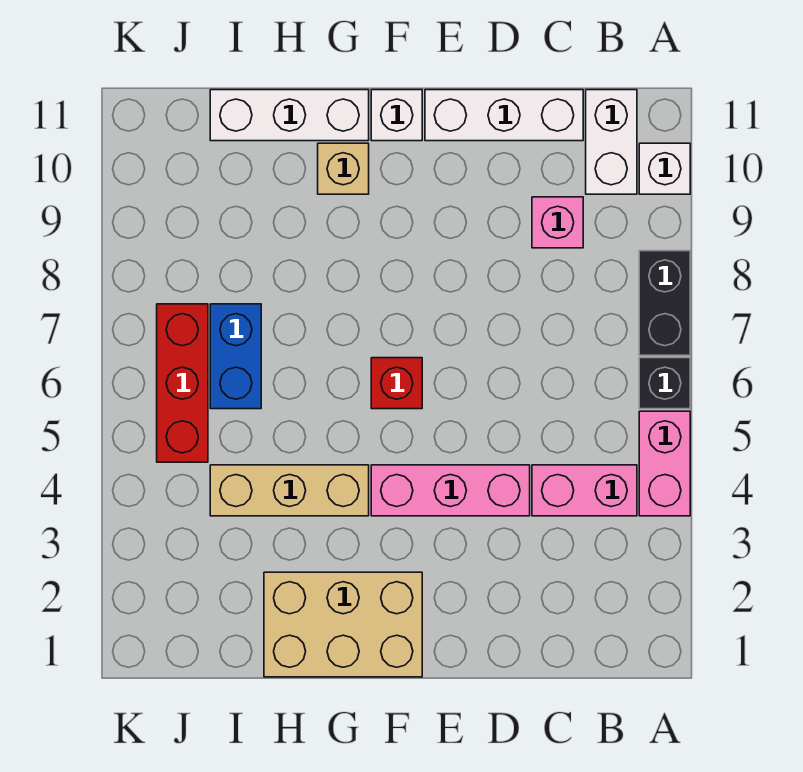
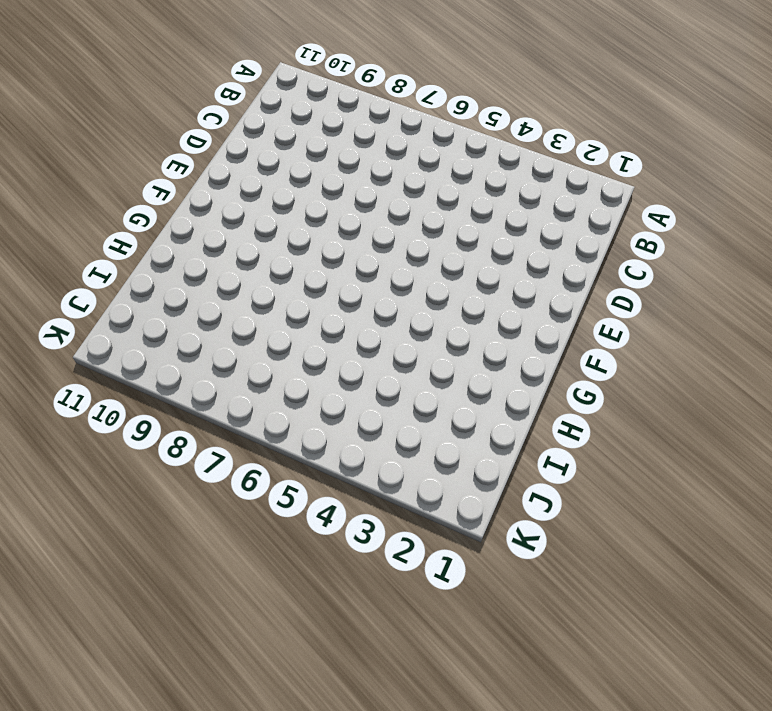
none -> pink 1x2 brick [639,411,690,516]
none -> black 1x1 brick [639,358,690,409]
none -> black 1x2 brick [639,251,690,355]

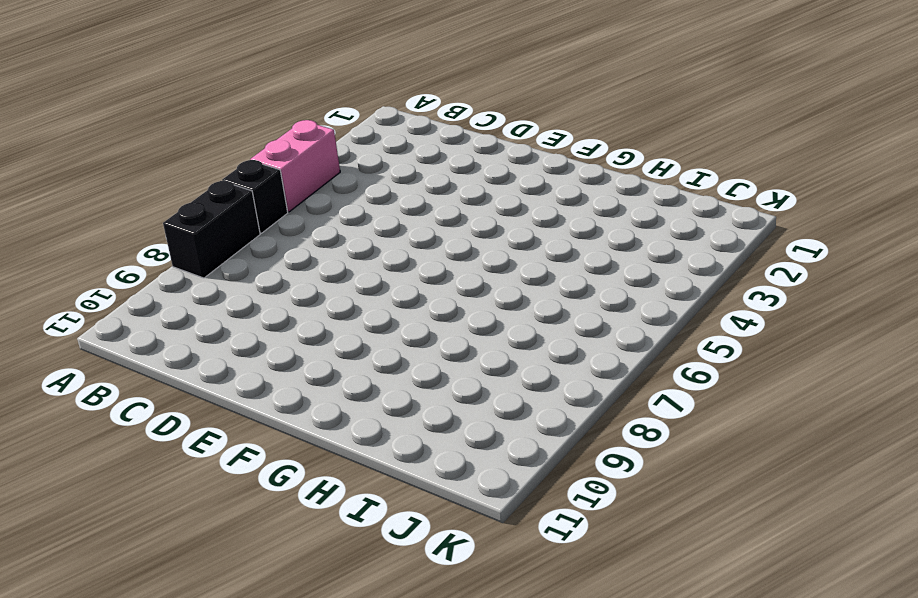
none -> white 1x1 brick [639,143,690,194]
none -> pink 1x2 brick [532,465,637,516]
none -> white 1x2 brick [586,90,637,194]

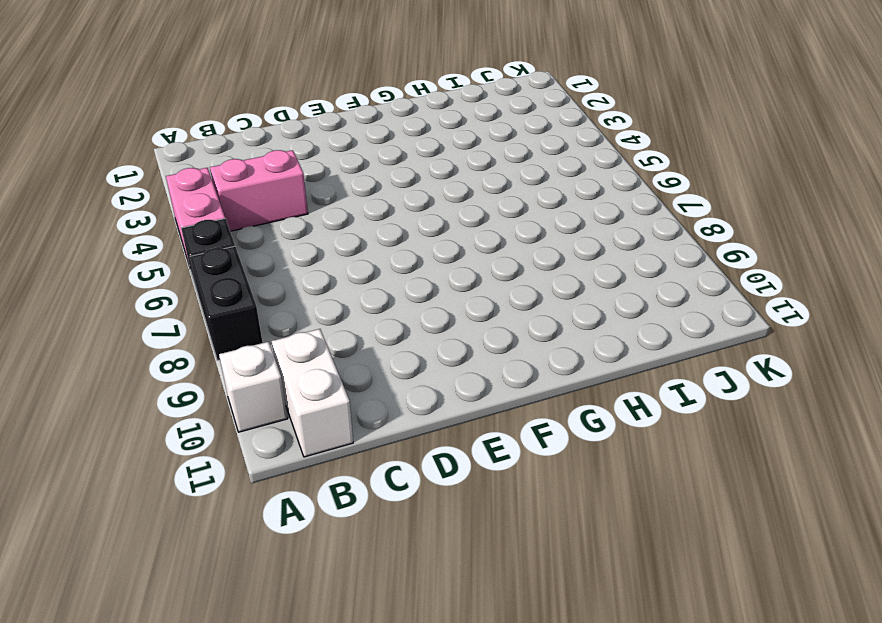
none -> pink 1x1 brick [532,197,583,248]
none -> white 1x3 brick [425,90,583,141]
none -> pink 1x3 brick [371,465,530,516]

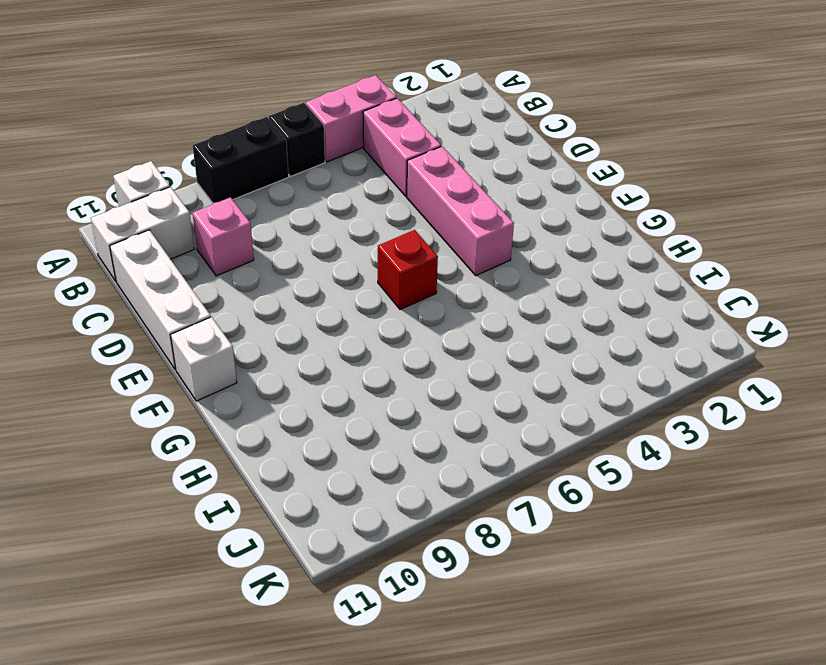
none -> tan 2x3 brick [264,572,422,677]
none -> tan 1x3 brick [210,465,369,516]
none -> tan 1x1 brick [318,143,369,194]

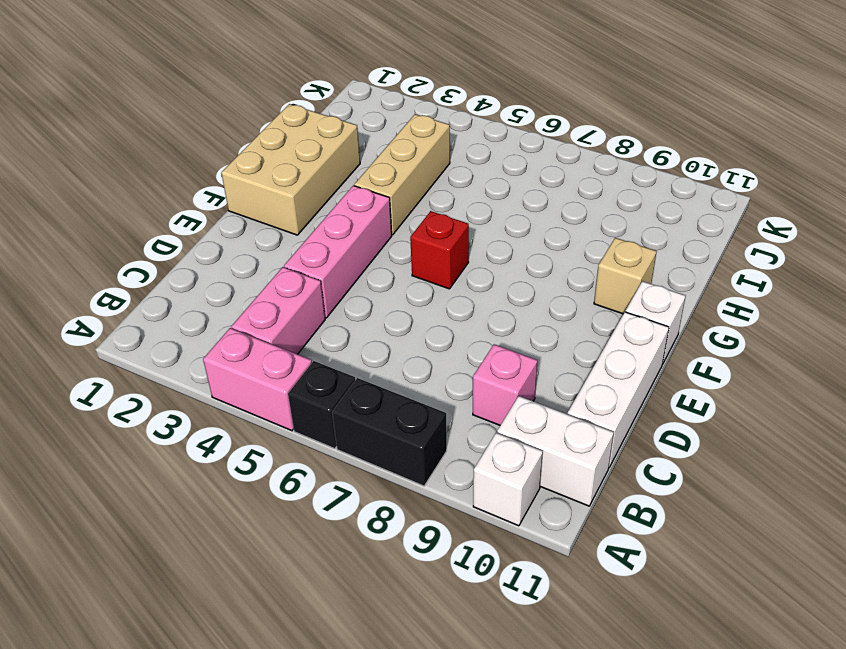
none -> white 1x3 brick [210,90,369,141]
none -> blue 1x2 brick [210,304,261,409]
none -> red 1x3 brick [157,304,208,462]

